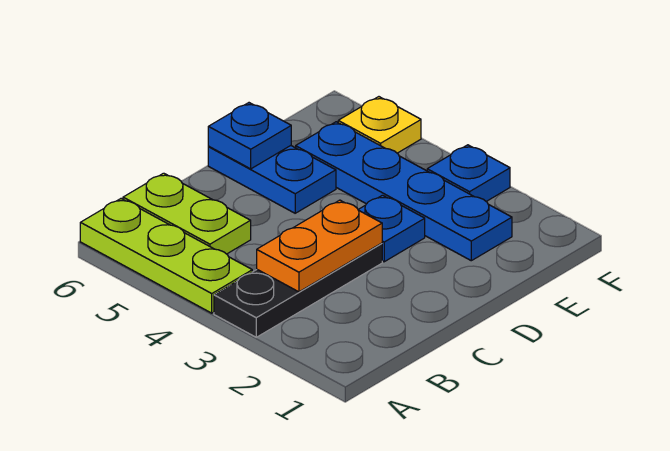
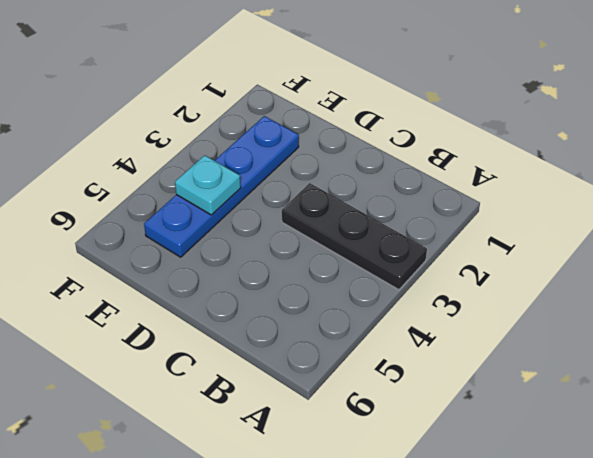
cyan 1x1 plate [175,155,241,215] -> none
none -> lime 1x3 plate [80,199,252,313]
none -> lime 1x2 plate [123,173,251,254]

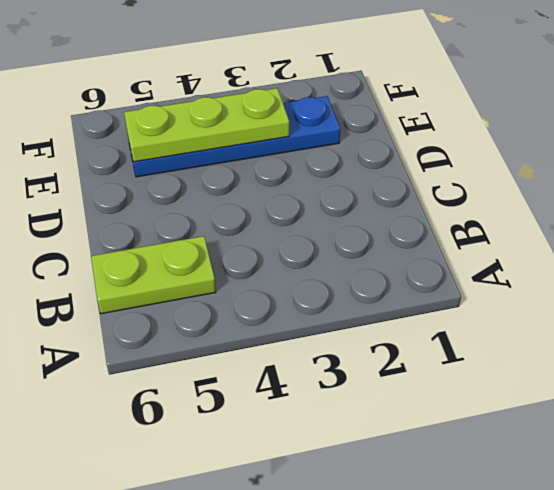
lime 1x3 plate [124,88,289,162] -> lime 1x3 plate moved to [80,199,252,313]
none -> black 1x3 plate [214,243,382,337]
none -> blue 1x1 plate [358,195,425,262]

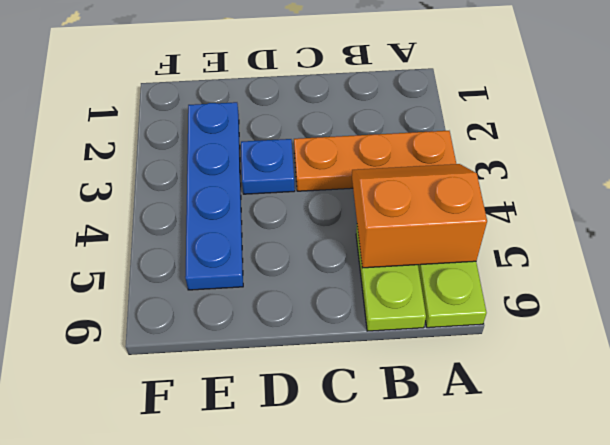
orange 1x3 plate [294,131,456,191] -> black 1x3 plate [214,243,382,337]
orange 2x2 slope [352,164,487,268] -> none
none -> blue 1x2 plate [208,146,336,213]
none -> blue 1x1 plate [427,145,510,202]

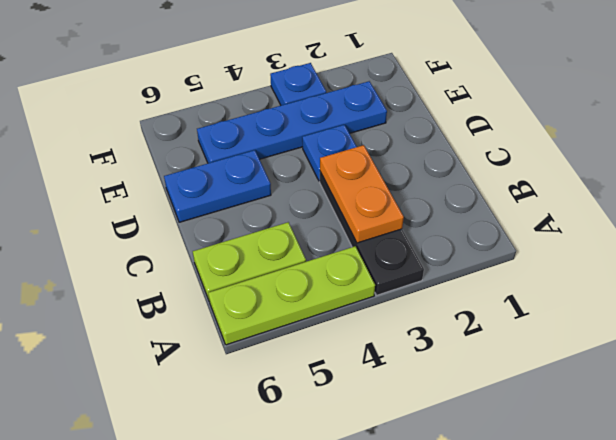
none -> yellow 1x1 plate [338,97,421,153]
none -> blue 1x1 plate [208,103,291,169]

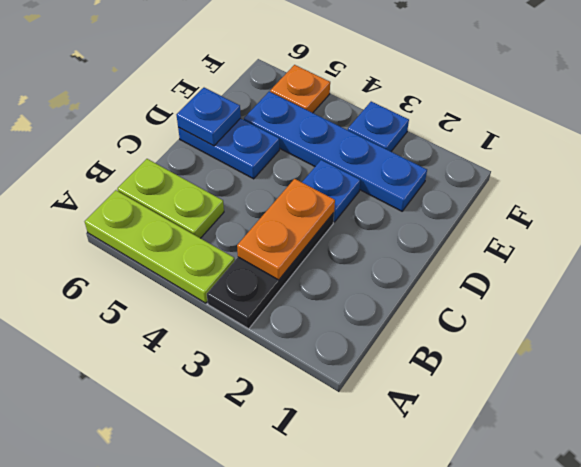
orange 1x1 plate [270,65,330,113] -> yellow 1x1 plate [338,97,421,153]

